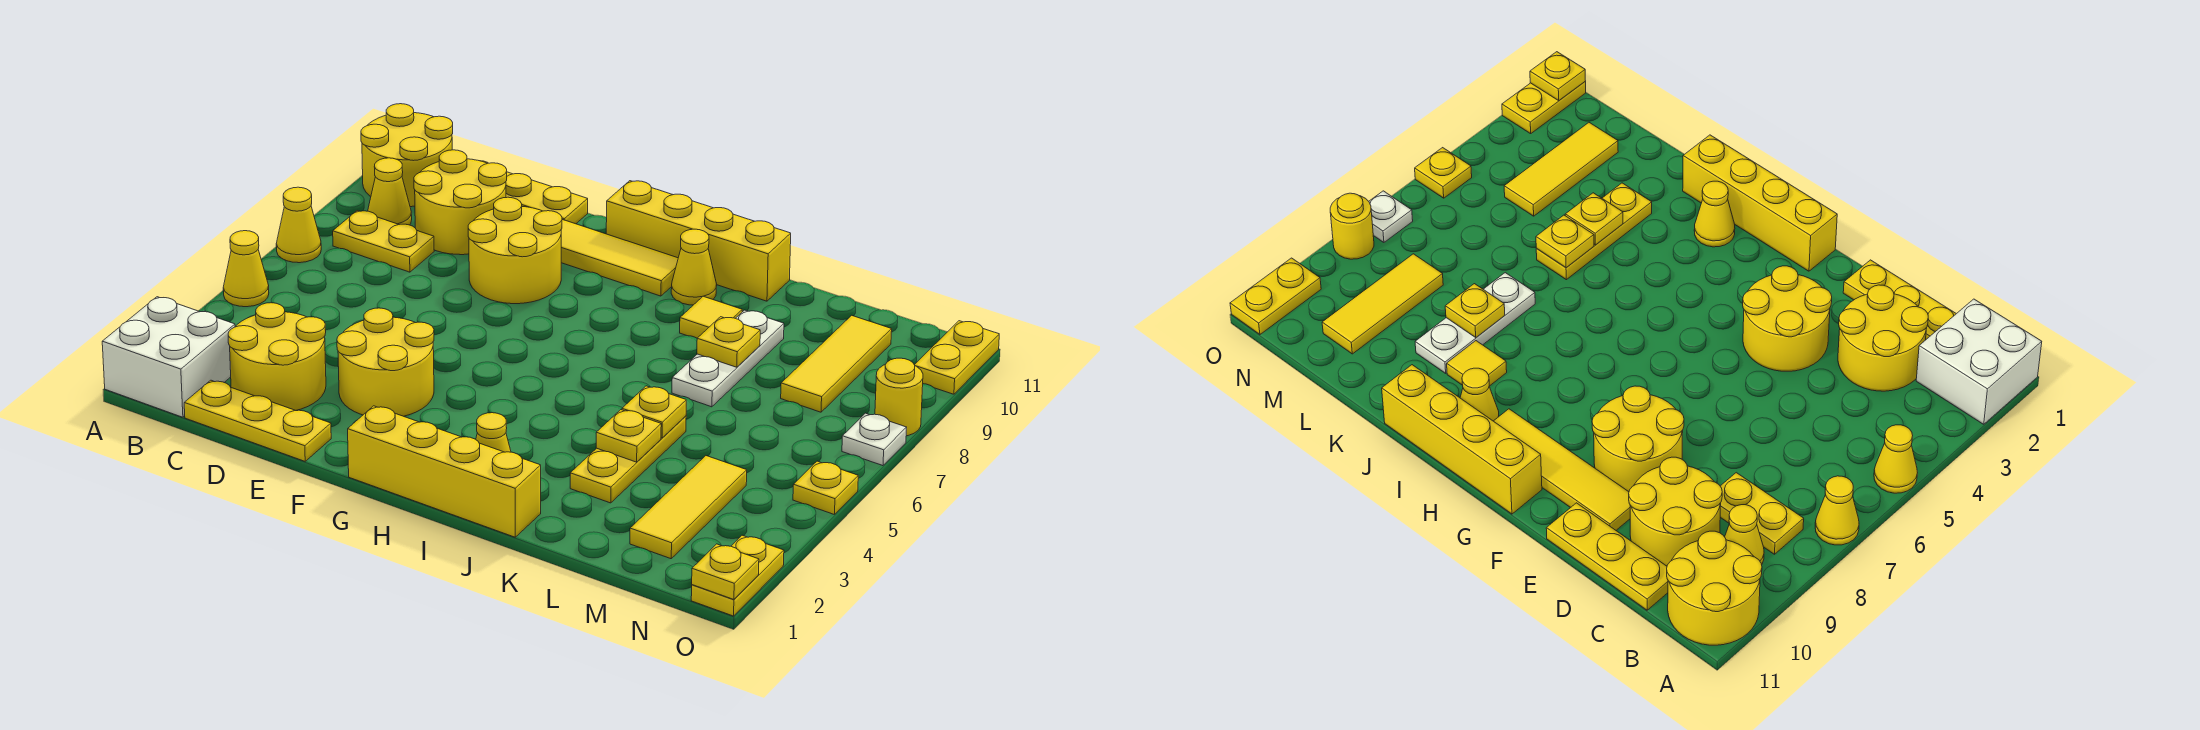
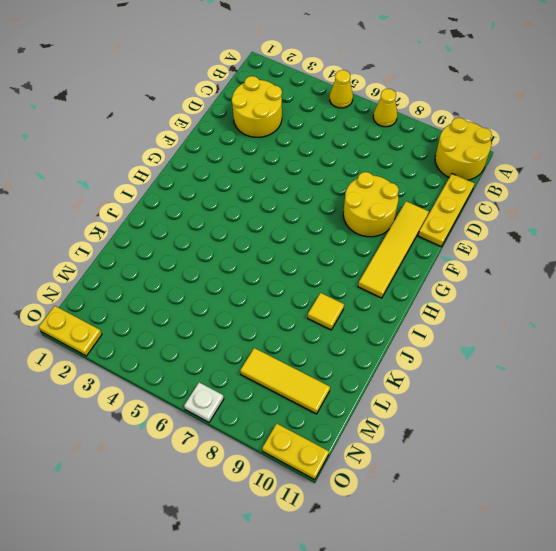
none -> white 2x2 brick [102,297,235,417]
none -> yellow 1x2 plate [333,211,434,272]
none -> yellow 1x1 cone [368,158,412,225]
none -> yellow 1x3 plate [184,380,331,461]

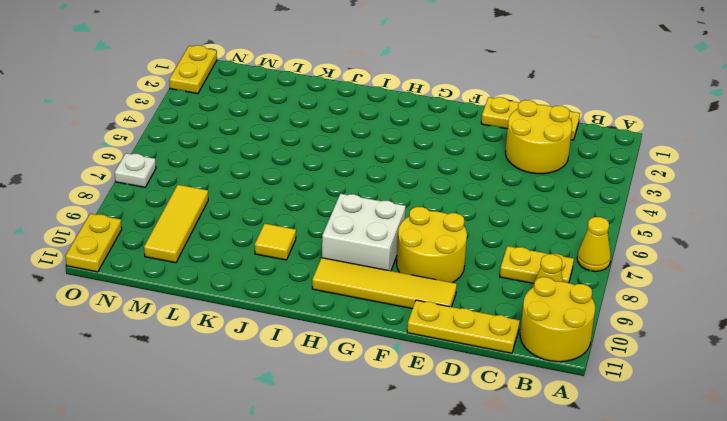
white 2x2 brick [322,194,406,271] -> white 2x2 brick moved to [102,297,235,417]
none -> yellow 1x1 cone [223,231,269,307]
none -> yellow 2x2 round brick [414,150,507,255]
none -> yellow 2x2 round brick [337,308,434,416]
none -> yellow 1x4 brick [348,406,541,537]

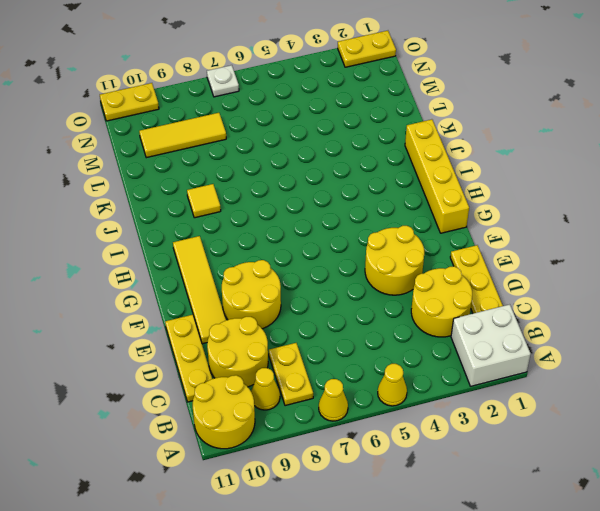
none -> yellow 1x4 brick [606,181,791,301]
none -> yellow 1x1 cone [476,413,511,452]
none -> yellow 1x1 cone [671,229,717,305]
none -> yellow 1x3 plate [570,416,686,503]

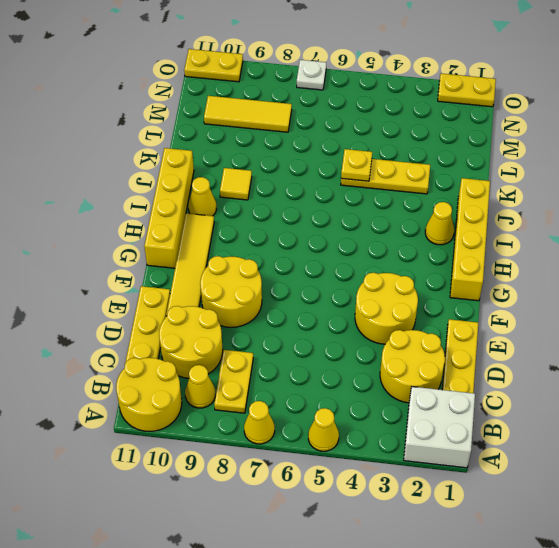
none -> white 1x3 plate [672,310,784,407]
none -> yellow 1x3 tile [630,456,747,559]
none -> yellow 1x1 plate [793,461,858,515]
none -> yellow 1x1 round brick [875,358,923,436]

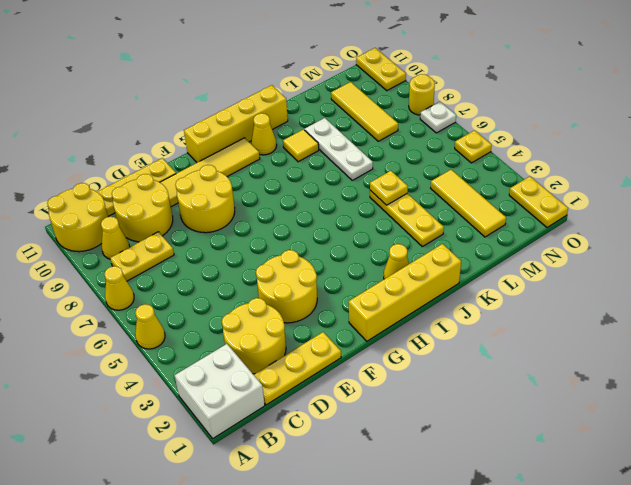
none -> yellow 1x1 plate [596,410,661,462]
none -> yellow 1x1 plate [697,317,760,367]
none -> yellow 1x1 plate [692,544,759,599]

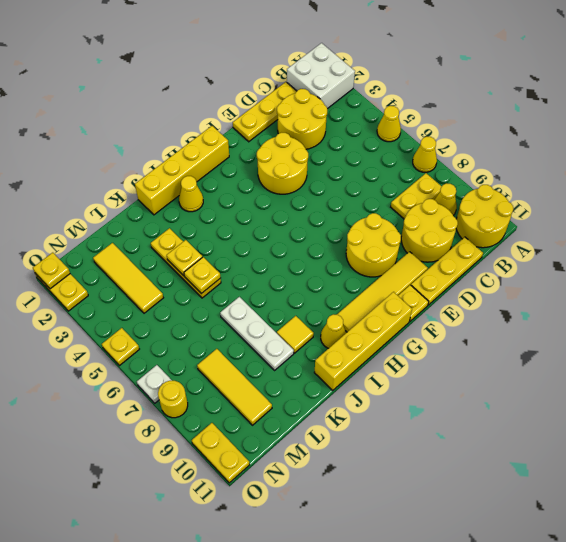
yellow 1x1 plate [398,285,429,321] -> yellow 1x1 plate moved to [697,317,760,367]

